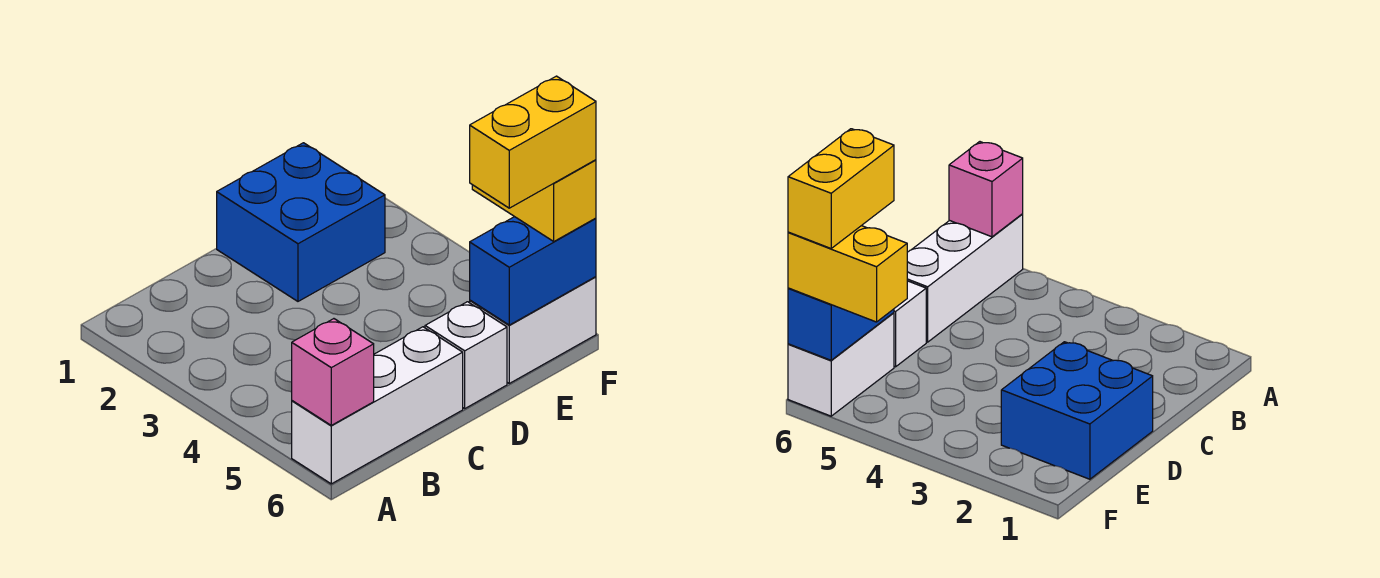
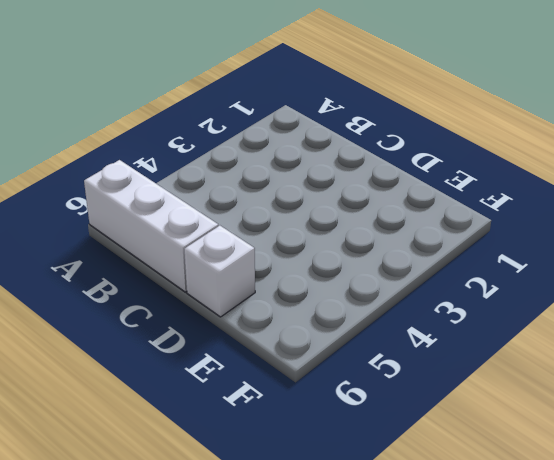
none -> blue 2x2 brick [217,143,385,301]
none -> white 1x2 brick [470,277,596,383]

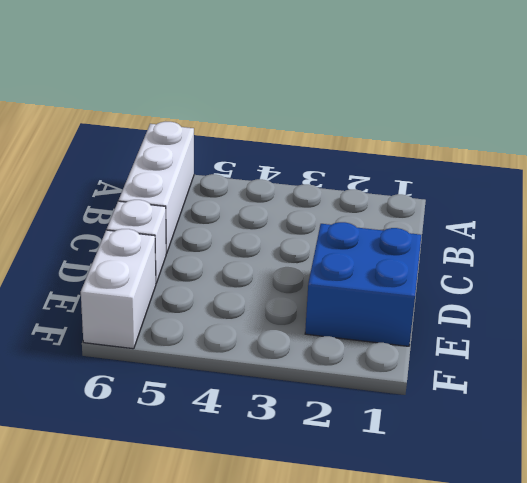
none -> pink 1x1 brick [292,319,374,425]
none -> blue 1x2 brick [470,217,596,325]

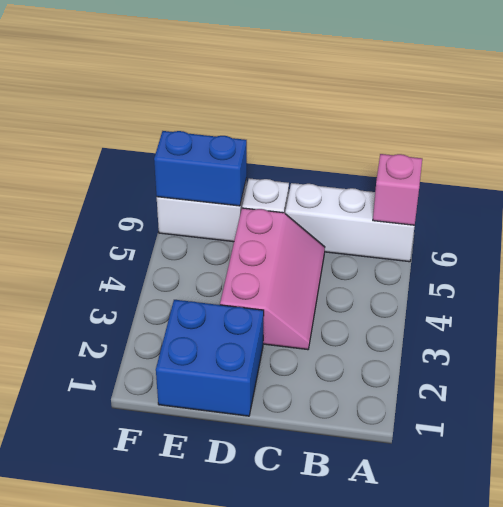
pink 2x3 slope [220,208,325,350] -> none
none -> yellow 1x2 brick [472,160,596,241]
none -> yellow 1x2 brick [470,76,596,208]

